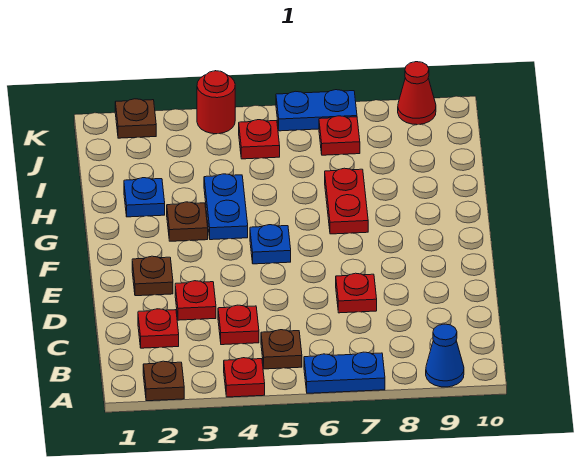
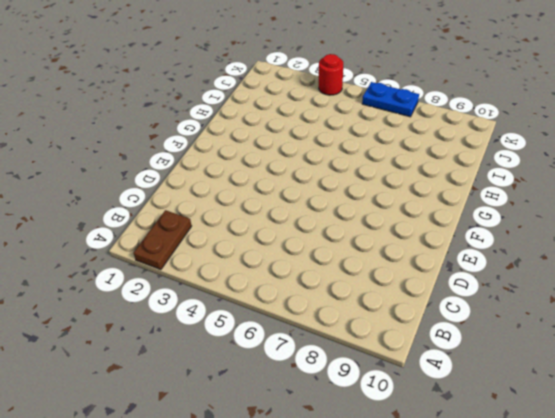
brown 1x2 plate [134,210,191,270] -> brown 1x1 plate [143,361,184,401]
none -> red 1x1 plate [224,358,265,397]
none -> blue 1x2 plate [304,352,385,393]
none -> blue 1x1 cone [426,324,464,387]

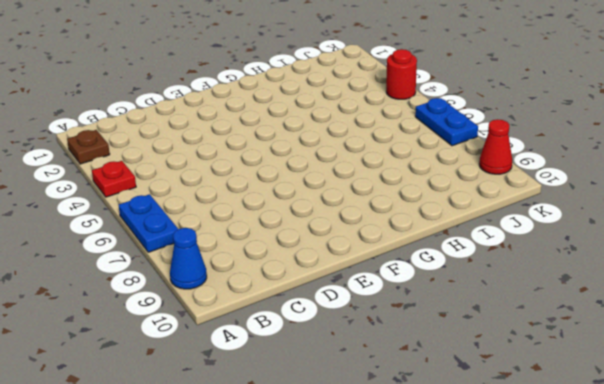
none -> brown 1x1 plate [261,330,302,369]
none -> red 1x1 plate [138,309,179,348]
none -> red 1x1 plate [218,305,259,345]

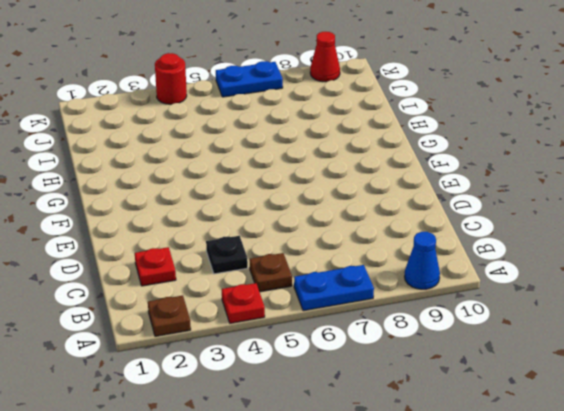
black 1x1 plate [206,236,248,274] -> red 1x1 plate [218,305,259,345]
none -> red 1x1 plate [175,281,216,320]
none -> red 1x1 plate [336,273,377,313]
none -> brown 1x1 plate [132,256,173,296]

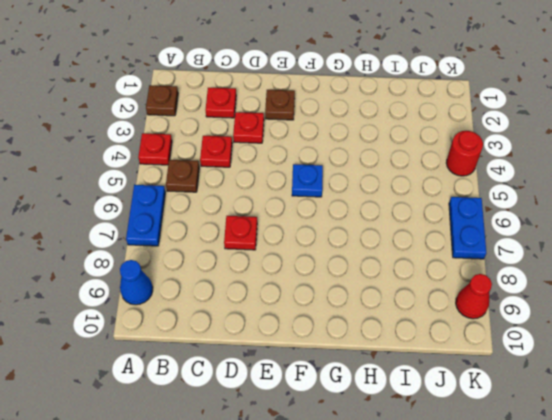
none -> brown 1x1 plate [167,202,208,241]
none -> blue 1x2 plate [204,174,248,240]
none -> red 1x2 plate [325,168,368,234]

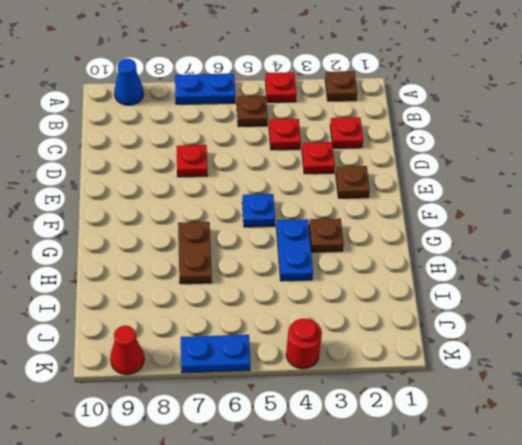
brown 1x2 plate [178,222,212,284] -> red 1x2 plate [325,168,368,234]
none -> blue 1x1 plate [124,178,165,217]
none -> red 1x1 plate [239,120,280,159]
none -> red 1x1 plate [319,116,360,155]

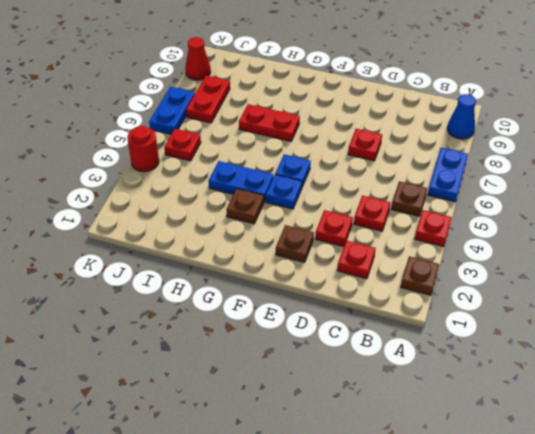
blue 1x1 plate [266,175,302,209] -> blue 1x1 plate moved to [124,178,165,217]
red 1x2 plate [186,76,230,123] -> red 1x1 plate [319,116,360,155]
none -> brown 1x1 plate [115,99,156,138]

